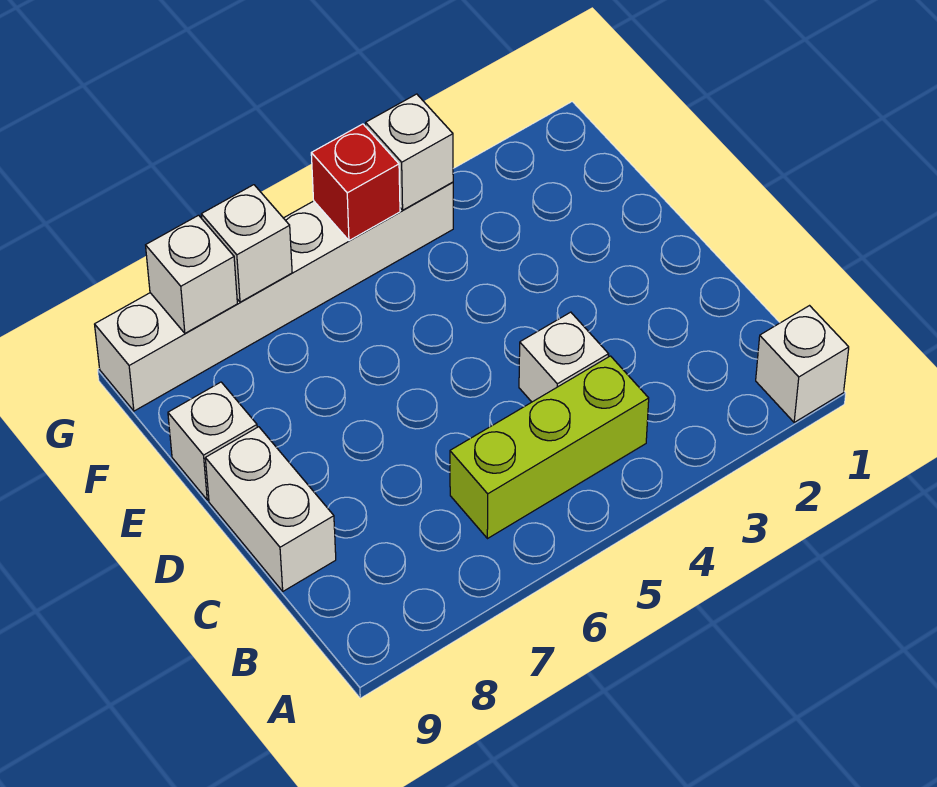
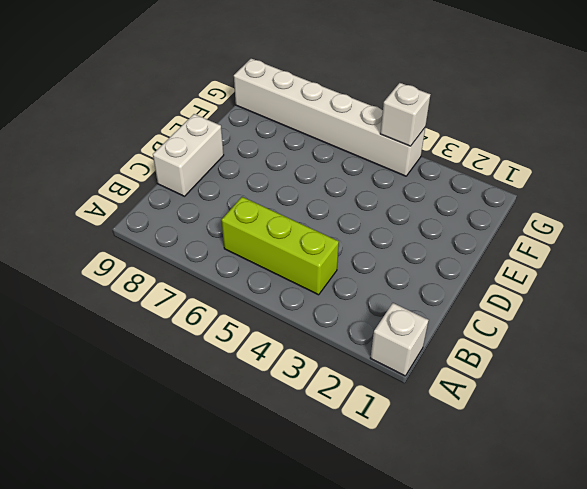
none -> white 1x1 brick [519,312,609,402]
none -> white 1x1 brick [168,382,257,500]

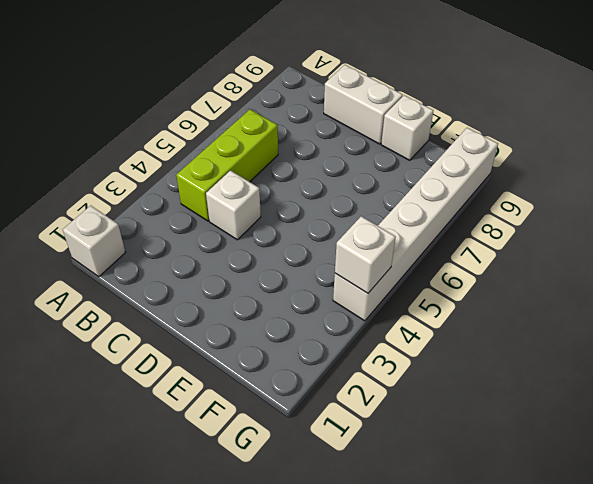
none -> red 1x1 brick [311,124,400,241]
none -> white 1x1 brick [201,185,292,302]

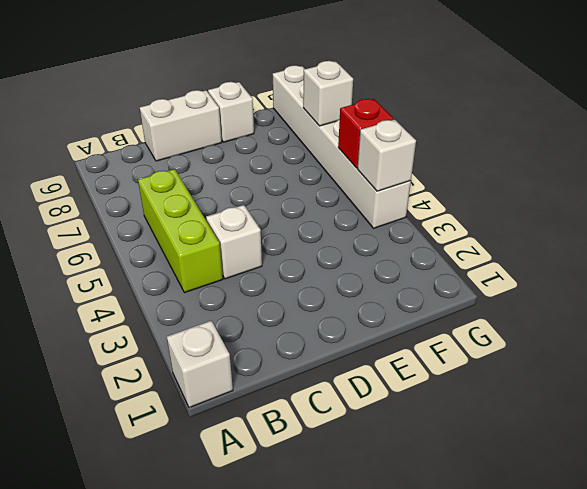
none -> white 1x1 brick [146,215,237,333]

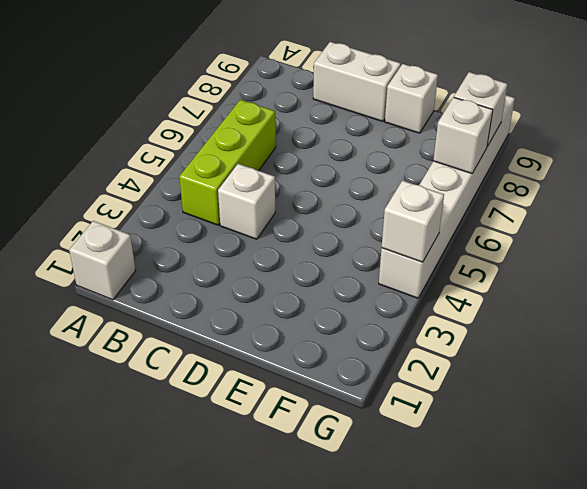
none -> red 1x1 brick [311,124,400,241]

